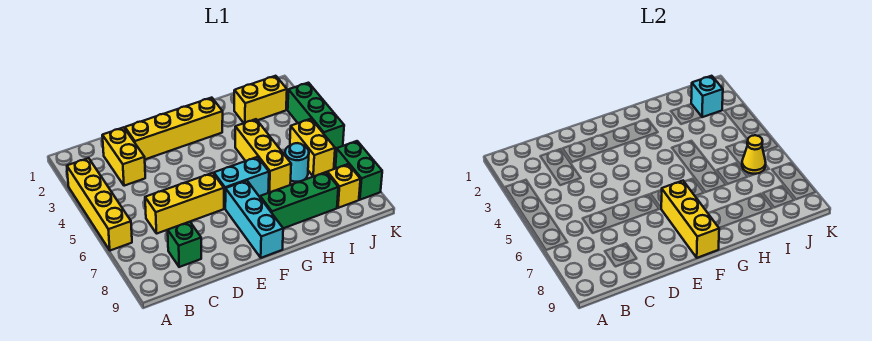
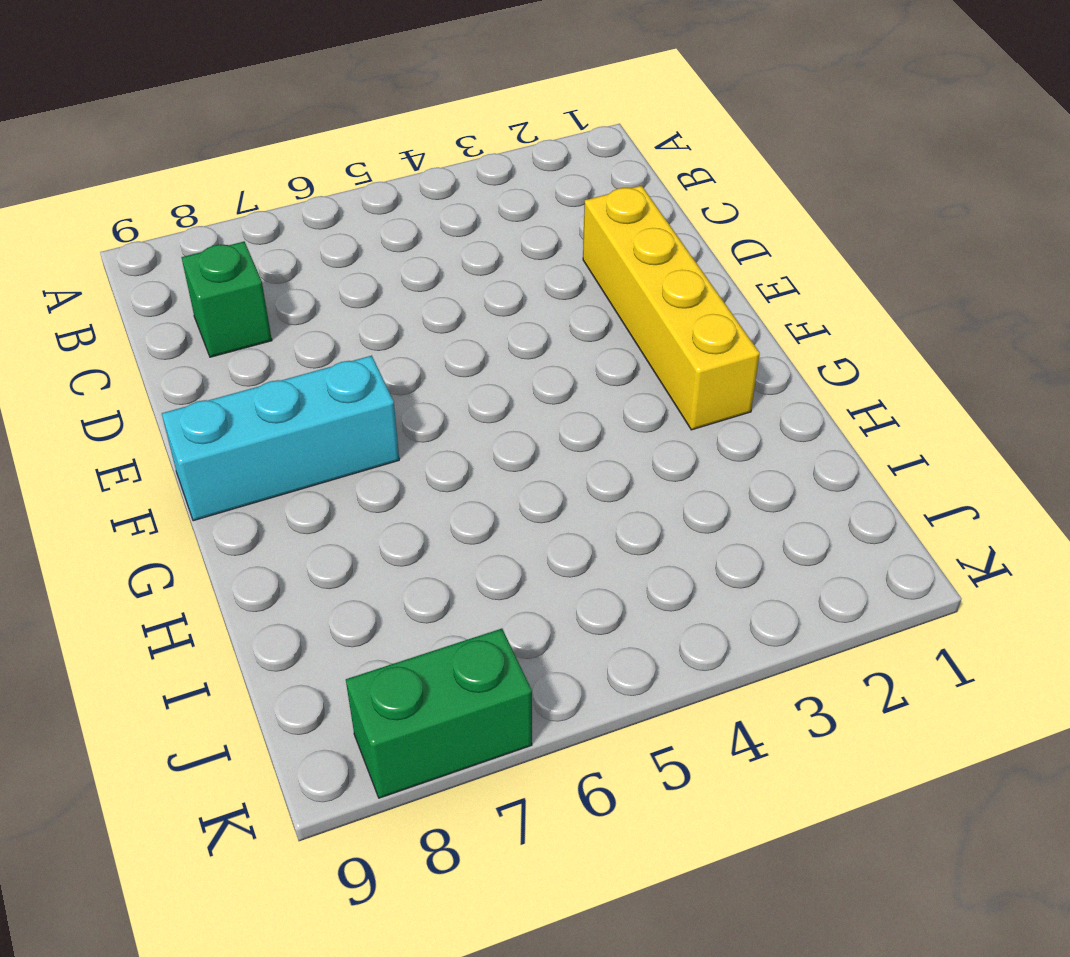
none -> yellow 1x4 brick [67,158,132,251]
none -> yellow 1x2 brick [102,127,145,186]
none -> yellow 1x3 brick [145,173,224,234]

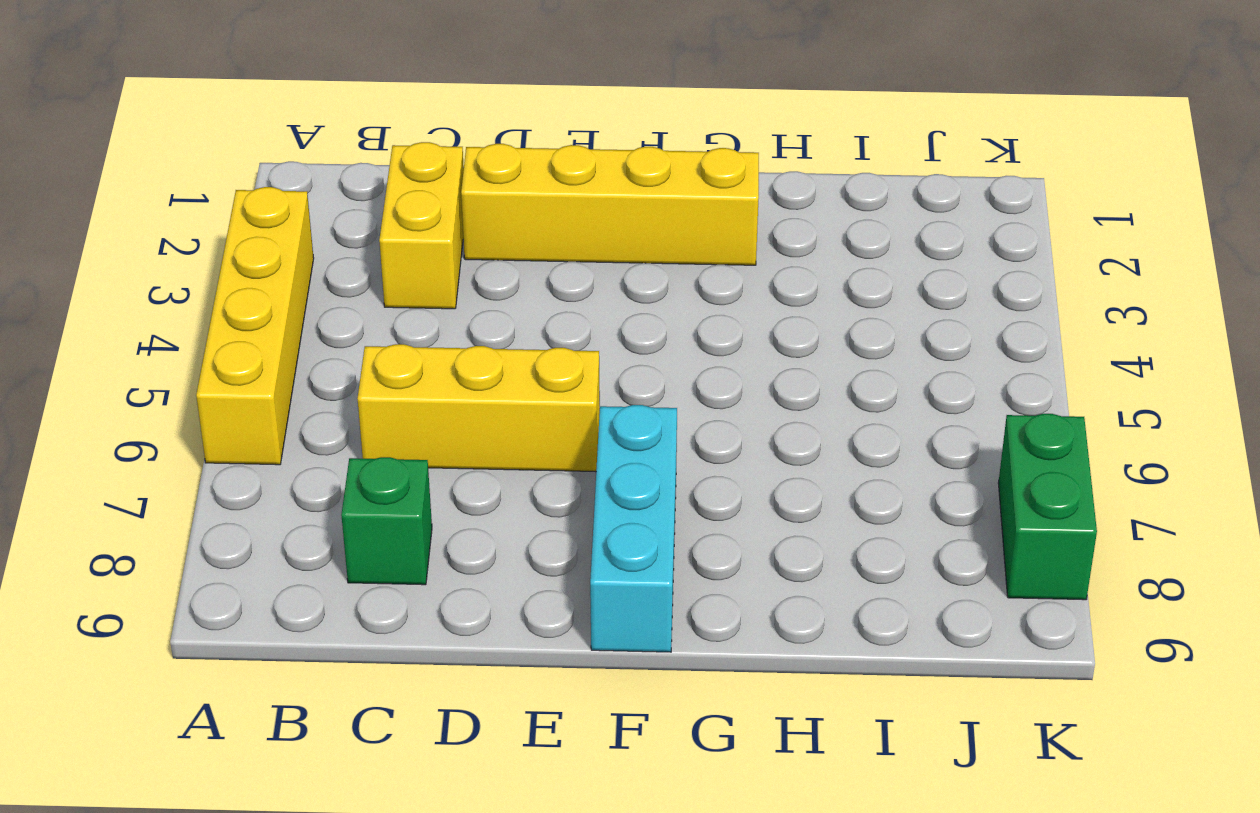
none -> cyan 1x2 brick [214,157,269,208]
none -> green 1x3 brick [260,172,338,228]
none -> yellow 1x3 brick [235,119,291,192]

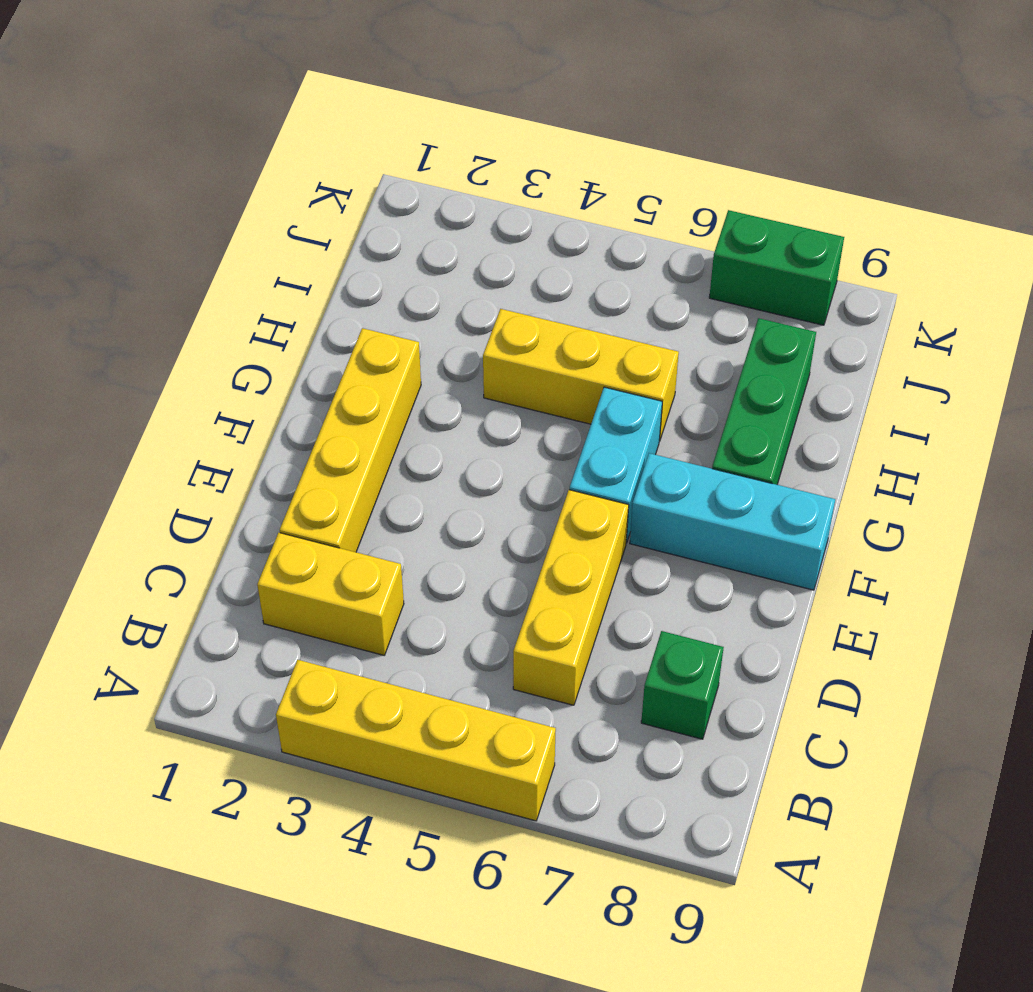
none -> yellow 1x2 brick [234,76,287,123]
none -> cyan 1x1 round brick [285,143,309,182]
none -> yellow 1x2 brick [290,119,335,176]

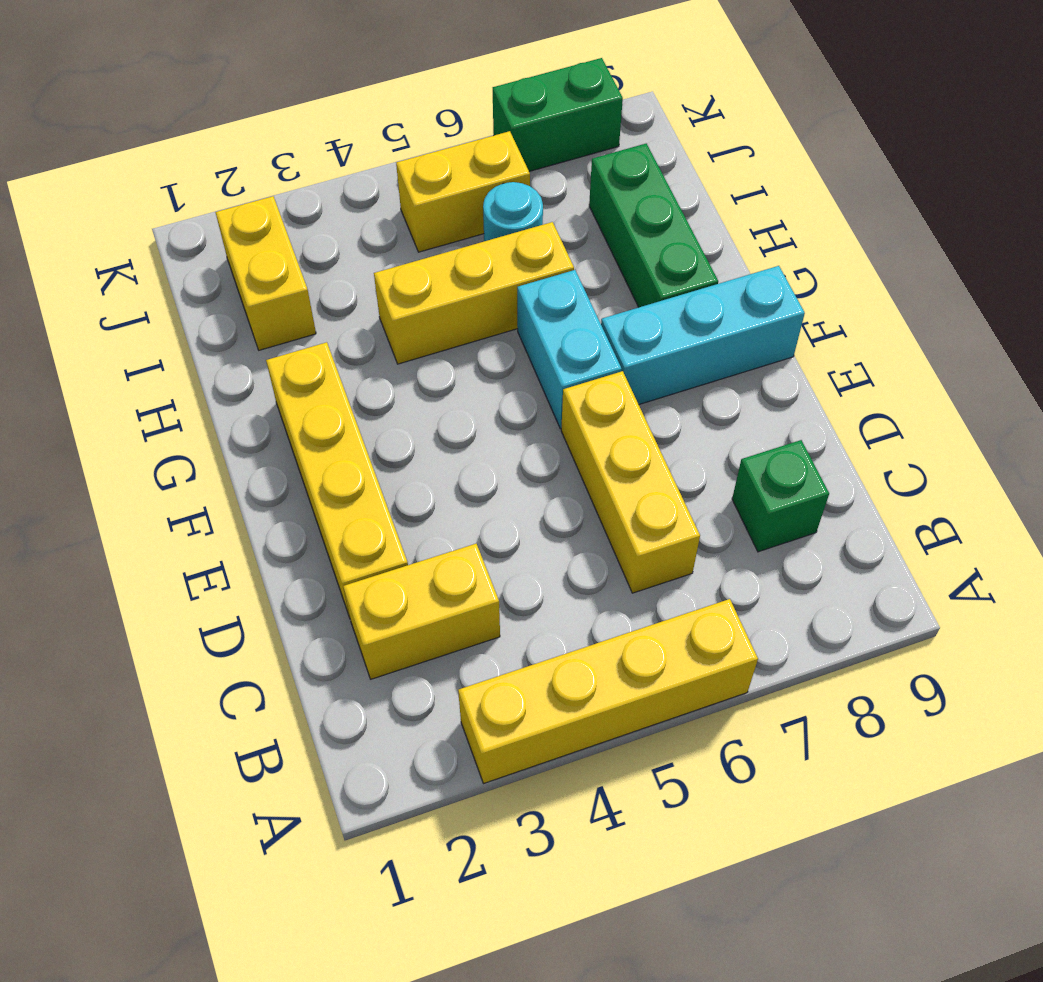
none -> yellow 1x1 brick [327,164,360,208]
none -> green 1x3 brick [288,83,344,149]
none -> yellow 1x3 brick [661,181,719,258]

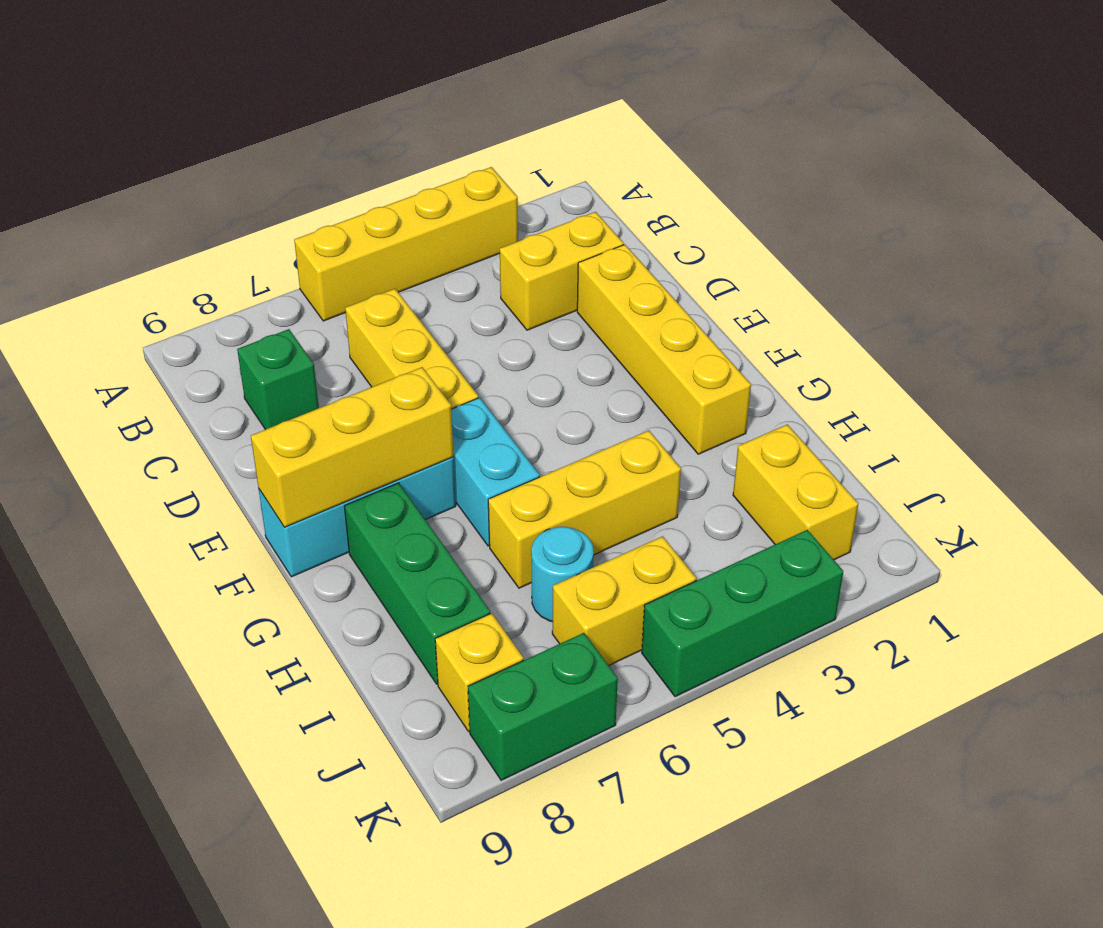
none -> cyan 1x1 brick [691,76,723,117]
none -> yellow 1x1 cone [742,135,766,174]

